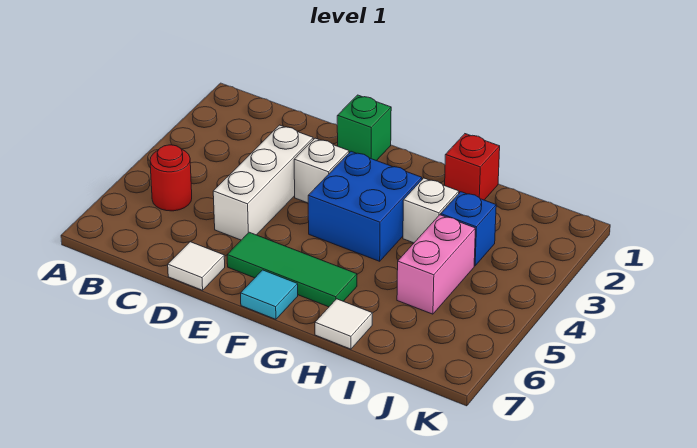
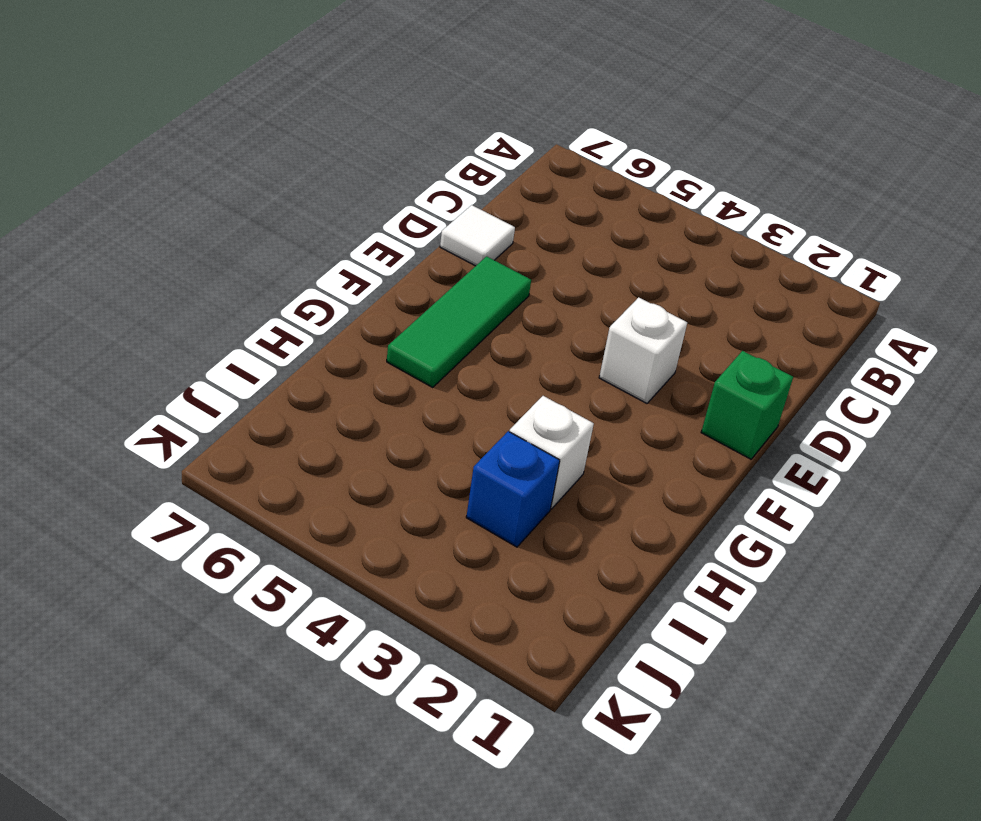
none -> red 1x1 round brick [150,145,192,211]
none -> white 1x3 brick [213,125,313,240]
none -> blue 2x2 brick [308,151,422,261]

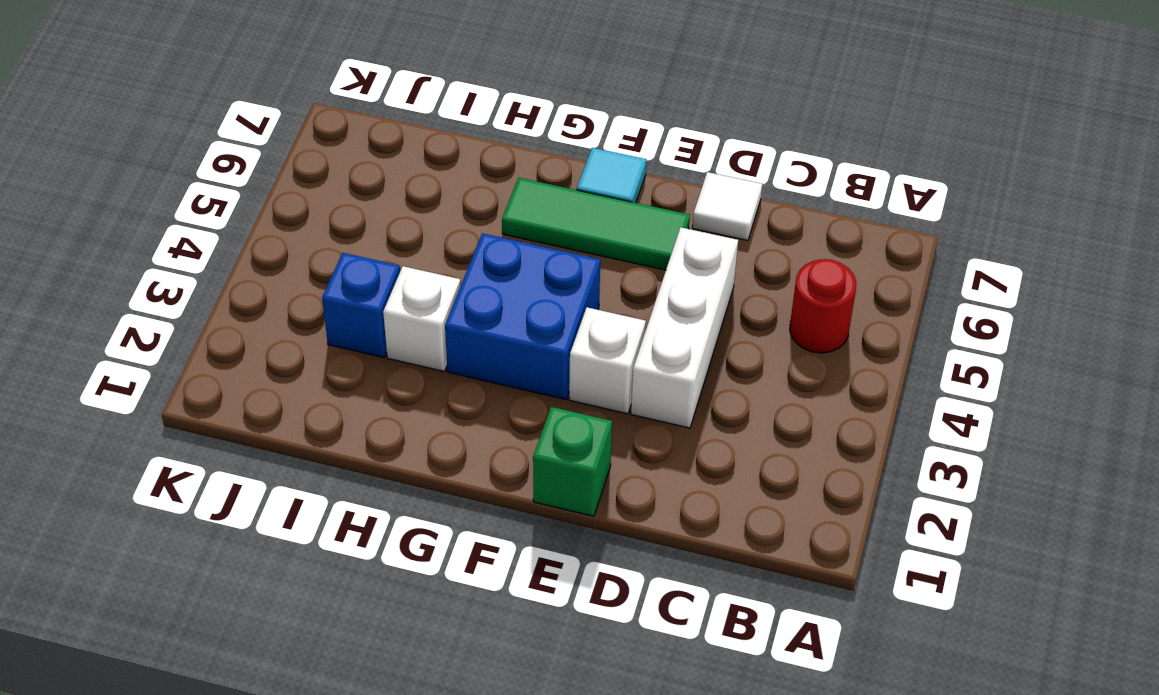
none -> red 1x1 brick [445,134,500,200]
none -> white 1x1 tile [315,299,372,349]
none -> pink 1x2 brick [397,215,476,314]

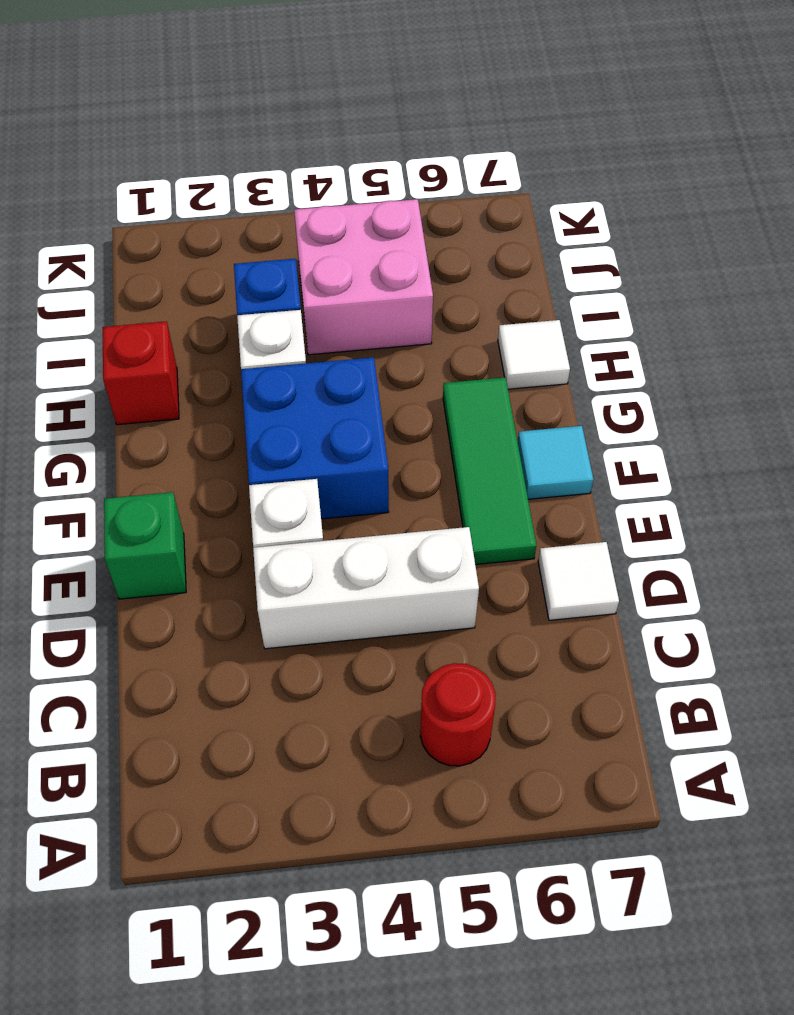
pink 2x2 brick [294,199,433,355] -> pink 1x2 brick [397,215,476,314]

